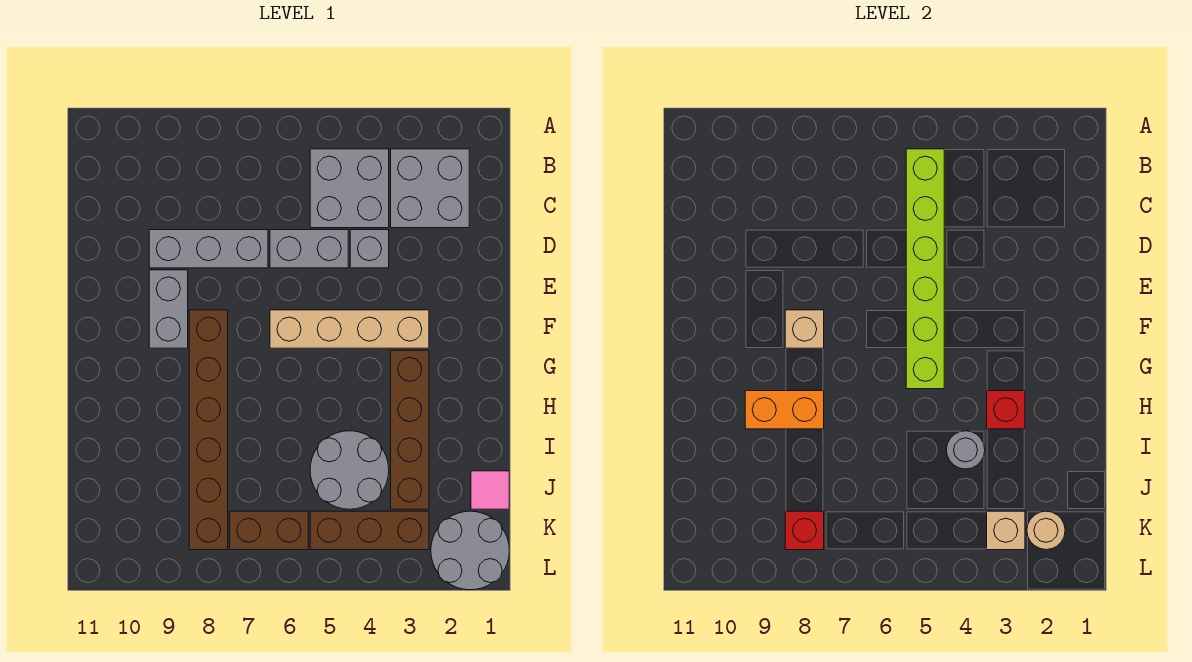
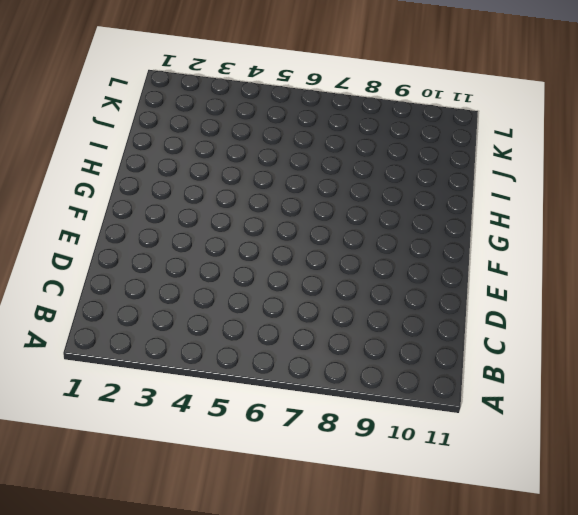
none -> grey 2x2 brick [391,149,469,228]
none -> grey 2x2 brick [310,149,389,228]
none -> grey 1x1 brick [350,230,389,268]

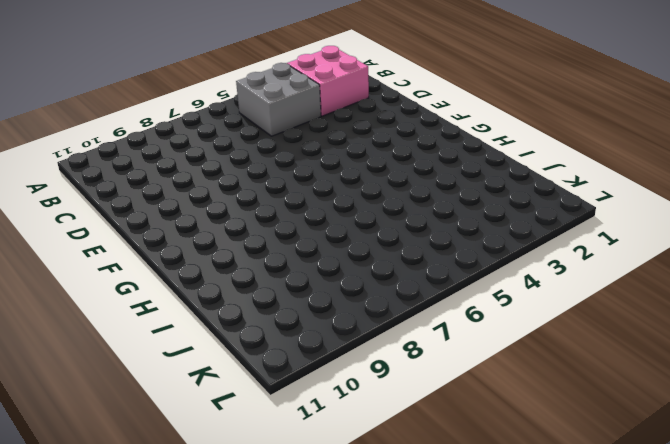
pink 2x2 brick [287,46,369,116] -> grey 2x2 brick [391,149,469,228]
none -> grey 1x1 brick [350,230,389,268]
none -> grey 1x2 brick [270,230,348,268]
none -> grey 1x3 brick [149,230,268,268]

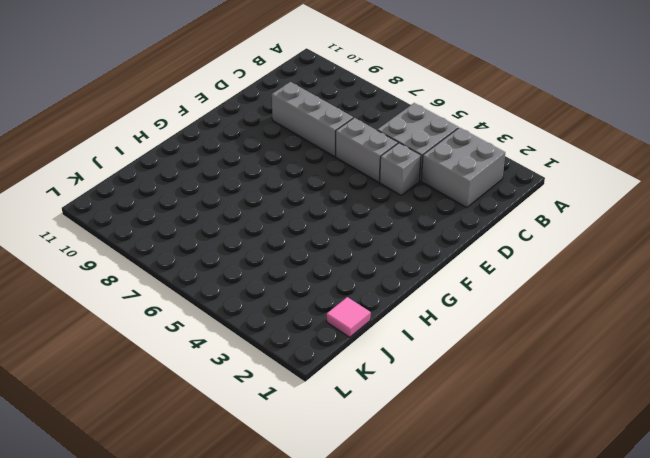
none -> grey 1x2 brick [149,270,188,348]
none -> tan 1x4 brick [270,310,429,348]
none -> brown 1x6 brick [189,310,228,550]

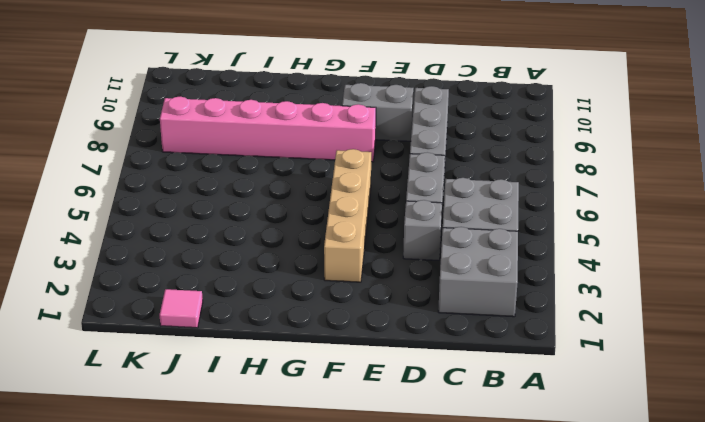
pink 1x6 brick [160,97,376,162] -> brown 1x6 brick [189,310,228,550]
none -> brown 1x4 brick [391,350,429,509]
none -> grey 2x2 round brick [310,431,389,509]
none -> grey 2x2 round brick [431,511,509,590]

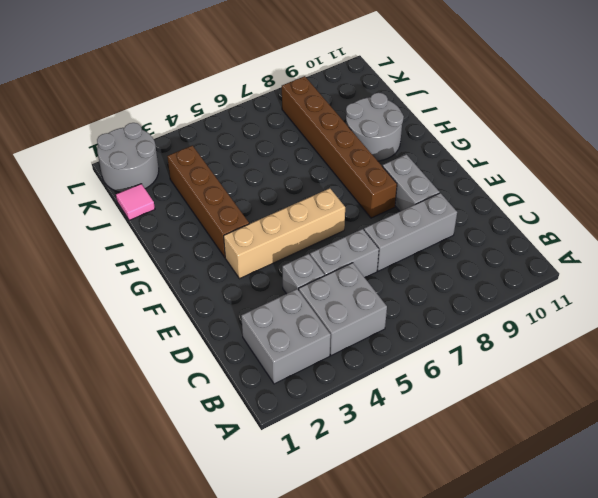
grey 2x2 round brick [346,93,404,161] -> grey 2x2 round brick moved to [310,431,389,509]
none -> brown 1x3 brick [310,511,429,550]
none -> brown 1x2 brick [230,511,308,550]
none -> lime 1x6 brick [906,149,944,389]

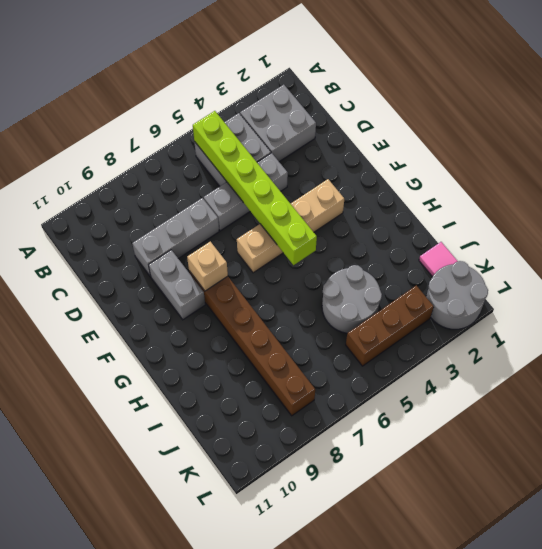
none -> brown 1x4 brick [391,350,429,509]
none -> brown 1x2 brick [230,511,308,550]
none -> red 1x1 brick [987,391,1025,429]

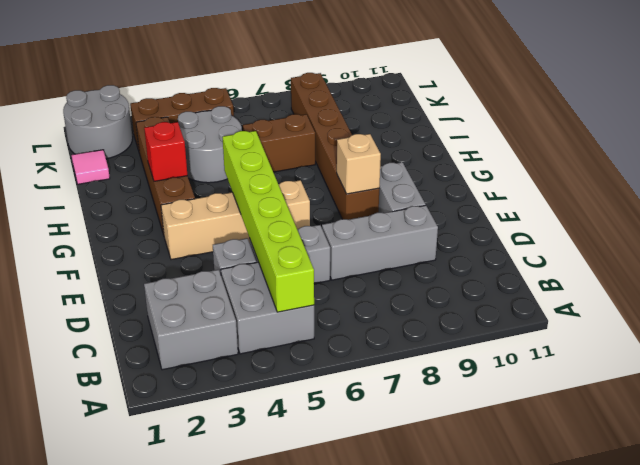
brown 1x2 brick [243,114,315,172] -> brown 1x2 brick moved to [230,511,308,550]
none -> orange 1x2 brick [745,391,824,429]
none -> grey 1x1 round brick [946,431,985,469]
none -> tan 1x1 round brick [1027,511,1065,550]

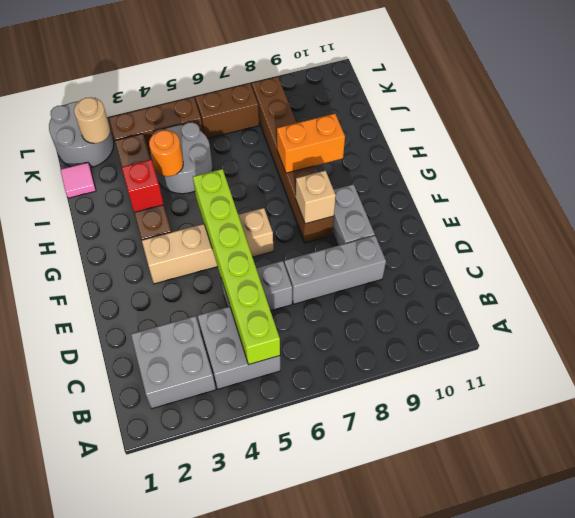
orange 1x1 round brick [149,130,183,176] -> grey 1x1 round brick [946,431,985,469]
none -> grey 1x1 brick [350,230,389,268]
none -> tan 1x1 brick [987,511,1025,550]
none -> red 1x1 brick [785,511,824,550]

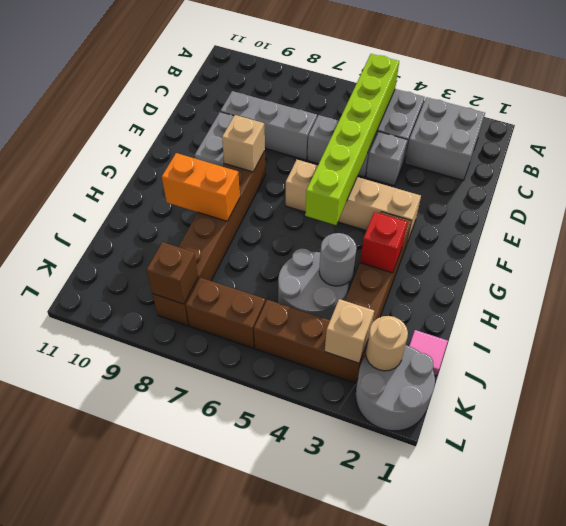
brown 1x1 brick [147,242,198,304] -> red 1x1 brick [785,511,824,550]

